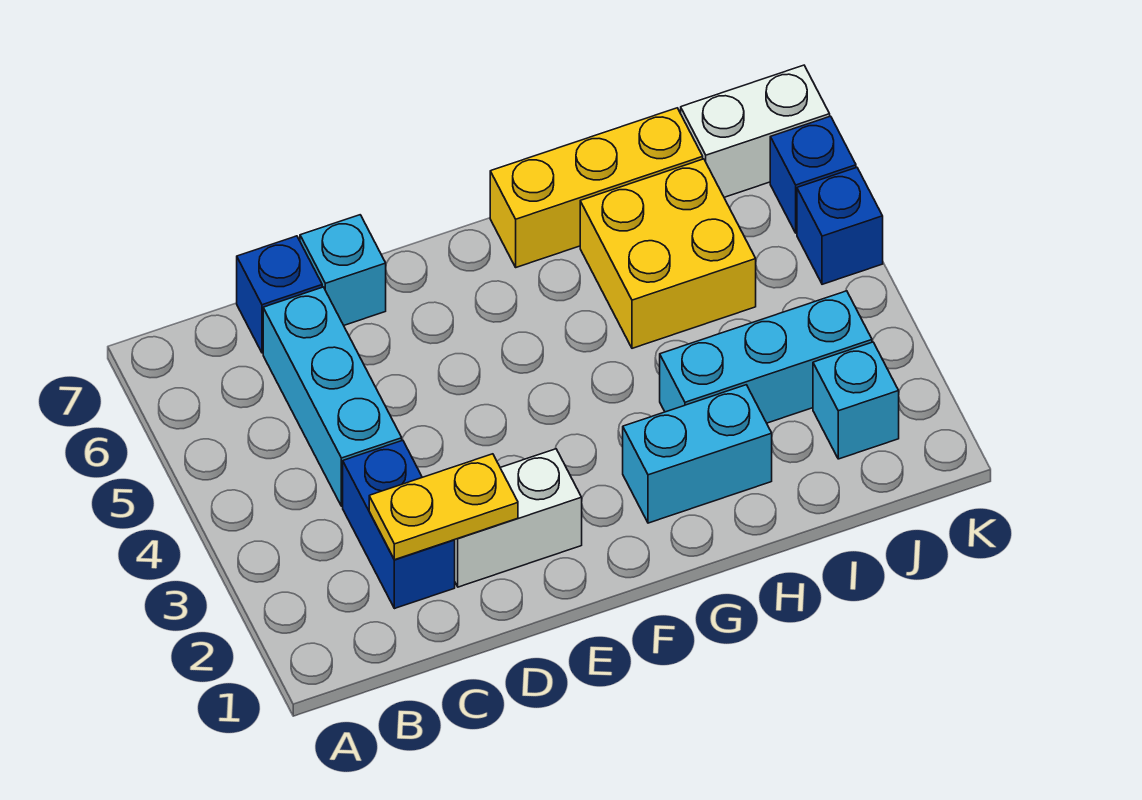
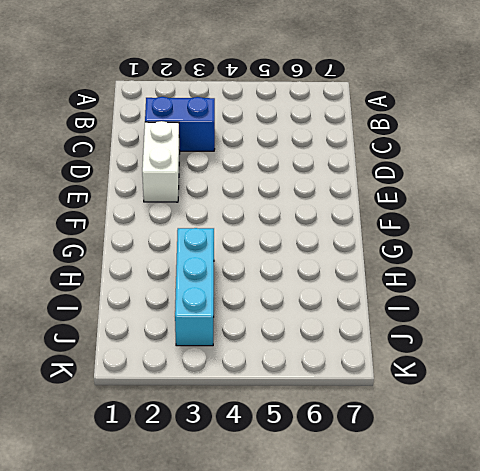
none -> cyan 1x3 brick [263,287,402,506]
none -> blue 1x1 brick [237,236,322,353]
none -> cyan 1x1 brick [300,215,386,325]

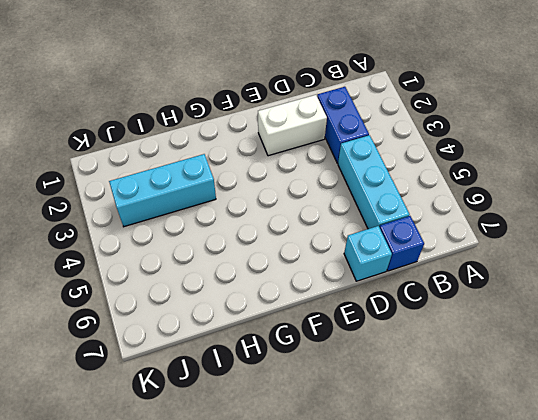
none -> cyan 1x2 brick [623,385,772,523]
none -> yellow 1x3 brick [490,108,703,267]
none -> yellow 2x2 brick [580,159,756,348]

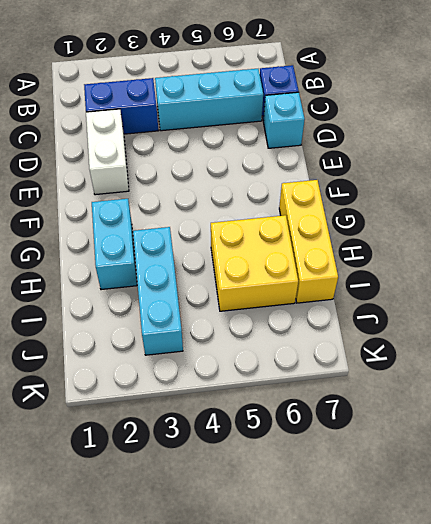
none -> cyan 1x1 brick [813,342,899,459]
none -> white 1x2 brick [681,65,830,197]
none -> blue 1x1 brick [797,168,883,284]

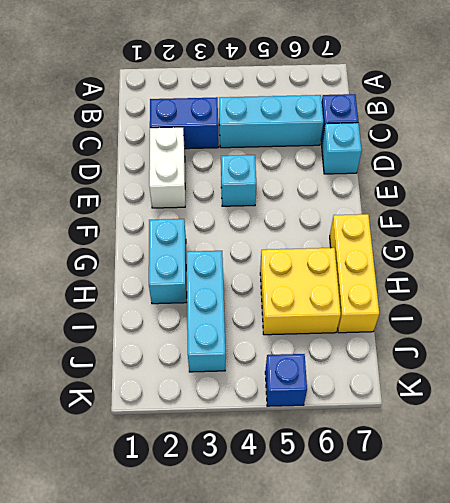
cyan 1x1 brick [221,155,256,206] -> cyan 1x1 brick moved to [813,342,899,459]
none -> white 1x2 brick [681,65,830,197]
none -> blue 1x1 brick [770,116,856,233]
none -> yellow 1x2 plate [369,454,518,560]

